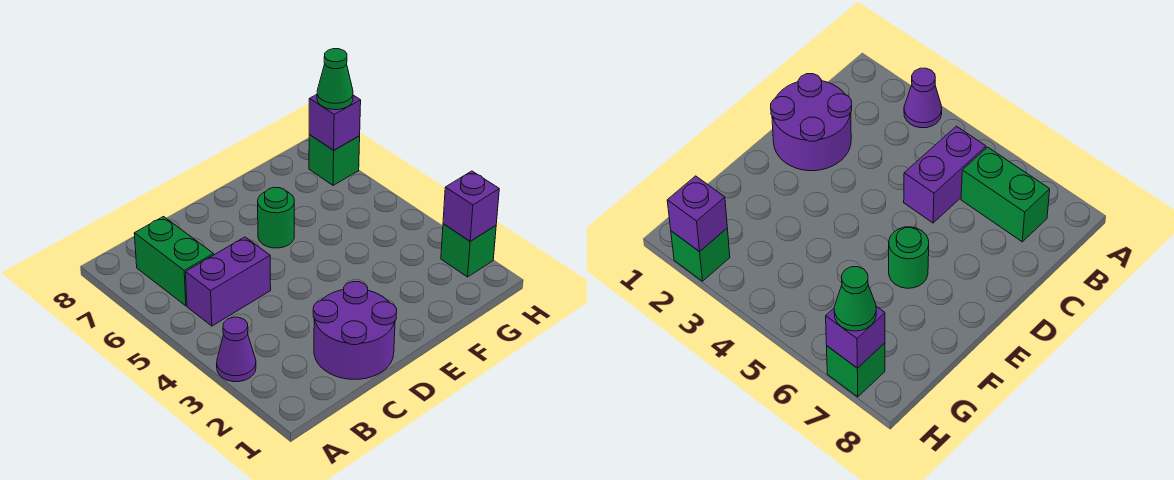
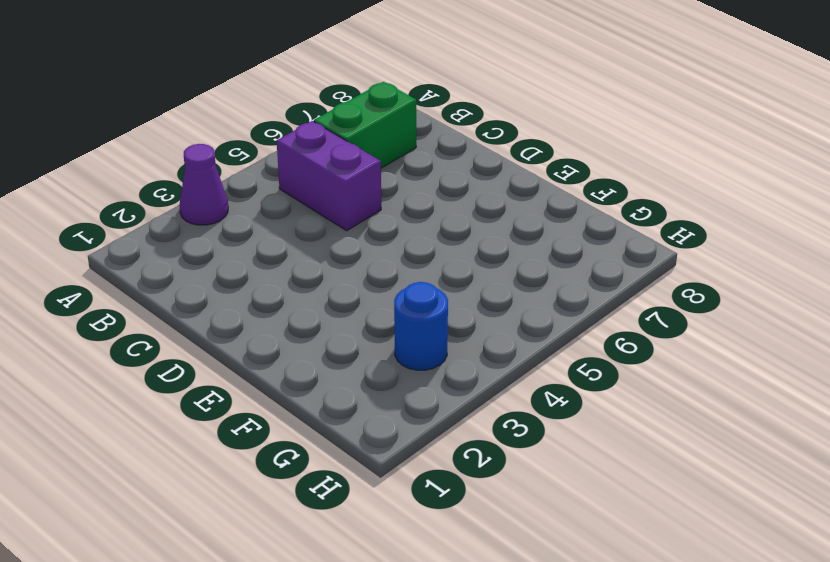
blue 1x1 round brick [394,282,448,370] -> none
none -> purple 2x2 round brick [313,282,397,379]
none -> green 1x1 round brick [258,187,294,248]

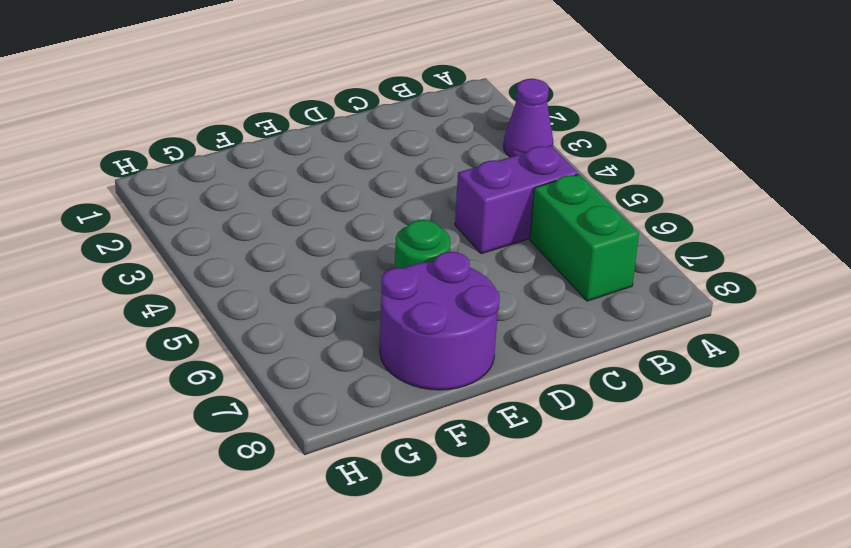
purple 2x2 round brick [380,252,500,390] -> purple 2x2 round brick moved to [313,282,397,379]
none -> green 1x1 brick [441,224,496,277]
none -> green 1x1 brick [309,135,360,185]

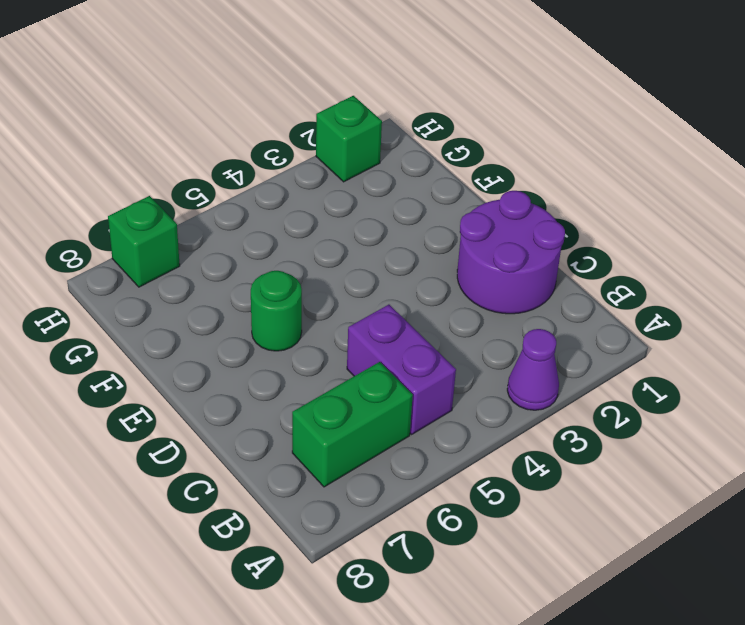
none -> purple 1x1 brick [443,171,499,241]
none -> purple 1x1 brick [309,95,361,150]

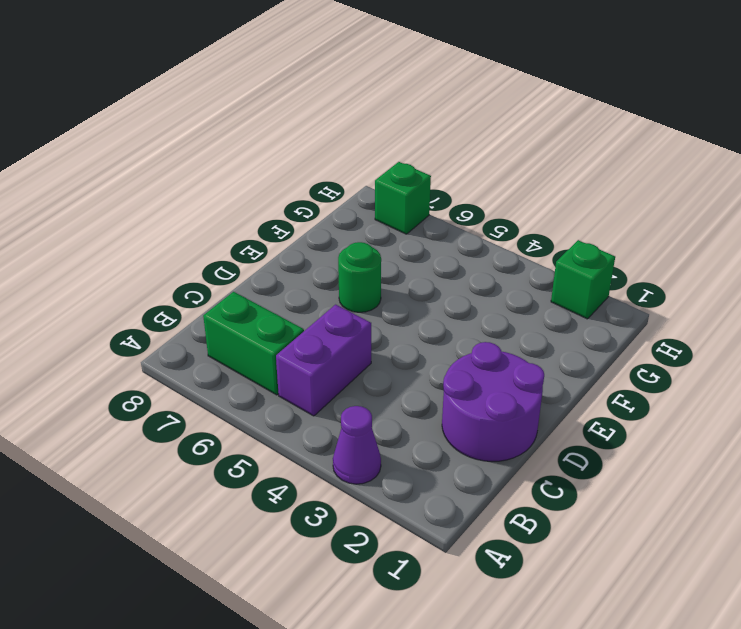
none -> purple 1x1 brick [443,171,499,241]
none -> purple 1x1 brick [309,95,361,150]

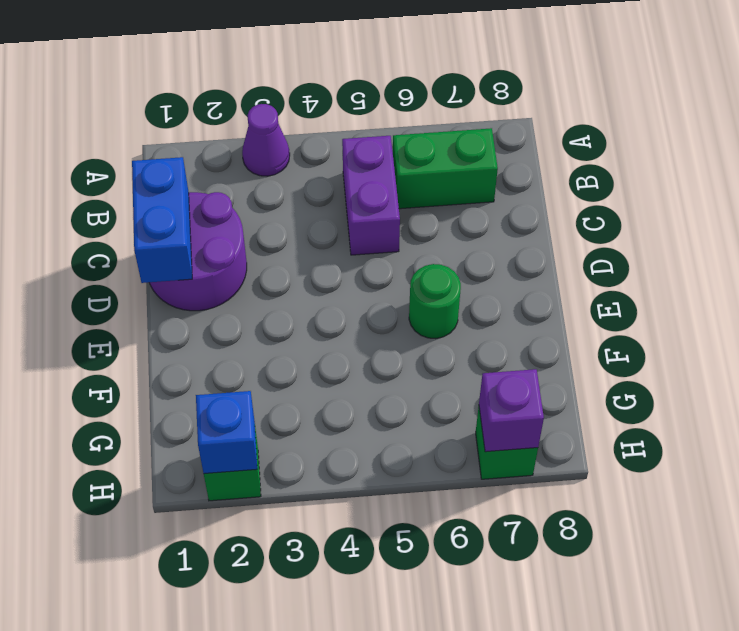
blue 1x2 brick [132,157,192,283] -> none
blue 1x1 brick [196,391,257,474] -> purple 1x1 brick [443,171,499,241]
none -> green 1x1 cone [317,49,353,110]

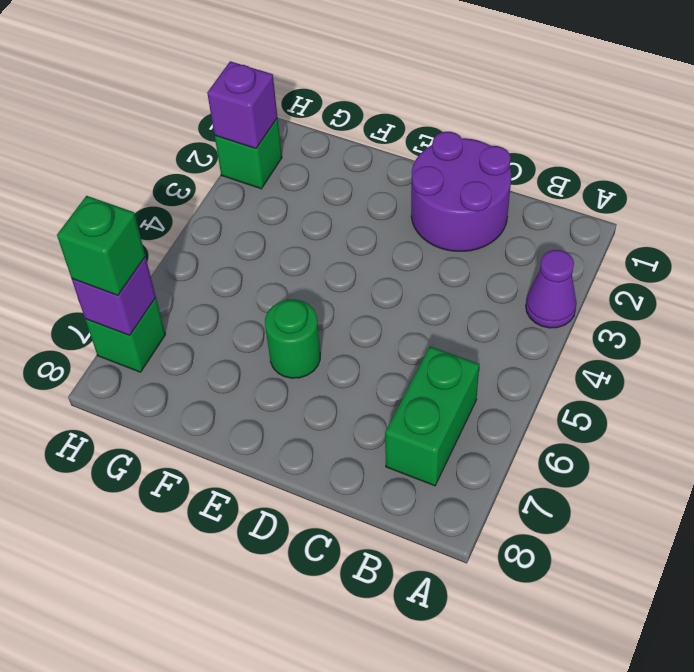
green 1x1 brick [57,196,145,295] -> green 1x1 cone [317,49,353,110]
none -> purple 1x2 brick [186,237,271,326]

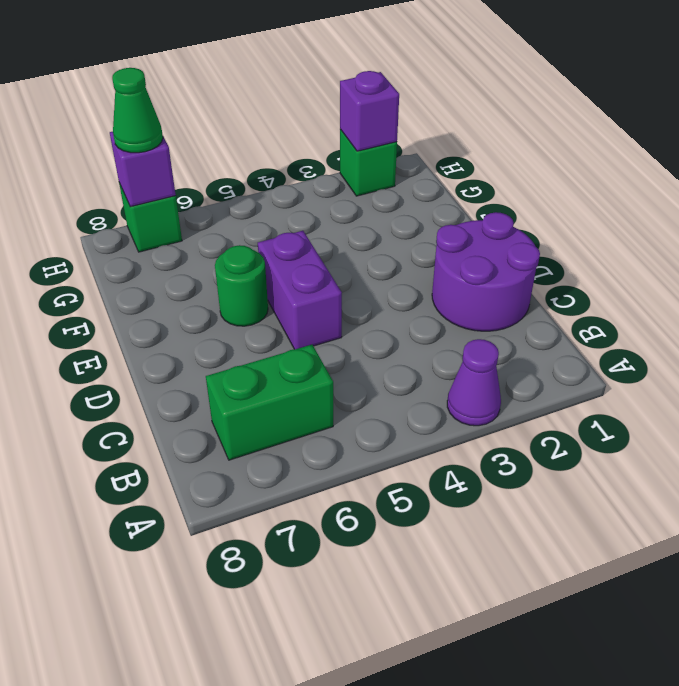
purple 1x2 brick [258,231,342,349] -> purple 1x2 brick moved to [186,237,271,326]

